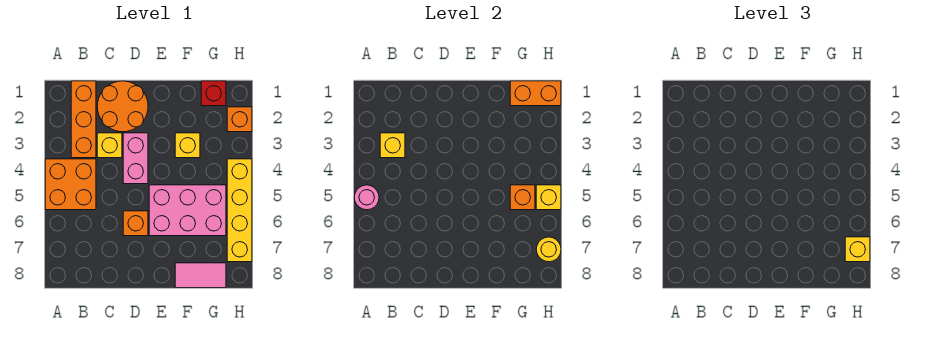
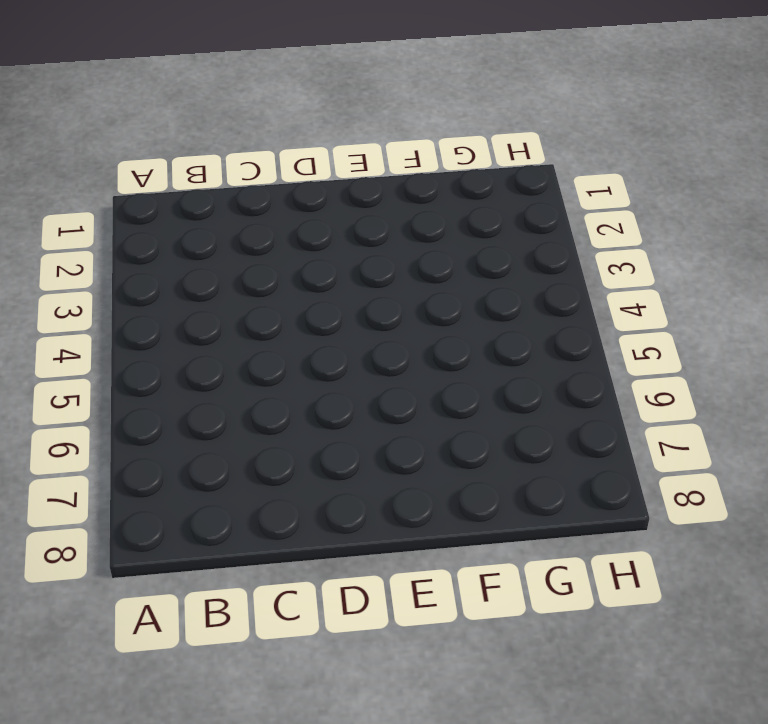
none -> orange 2x2 brick [45,159,96,210]
none -> orange 1x3 brick [71,81,96,158]
none -> orange 2x2 round brick [97,81,148,132]

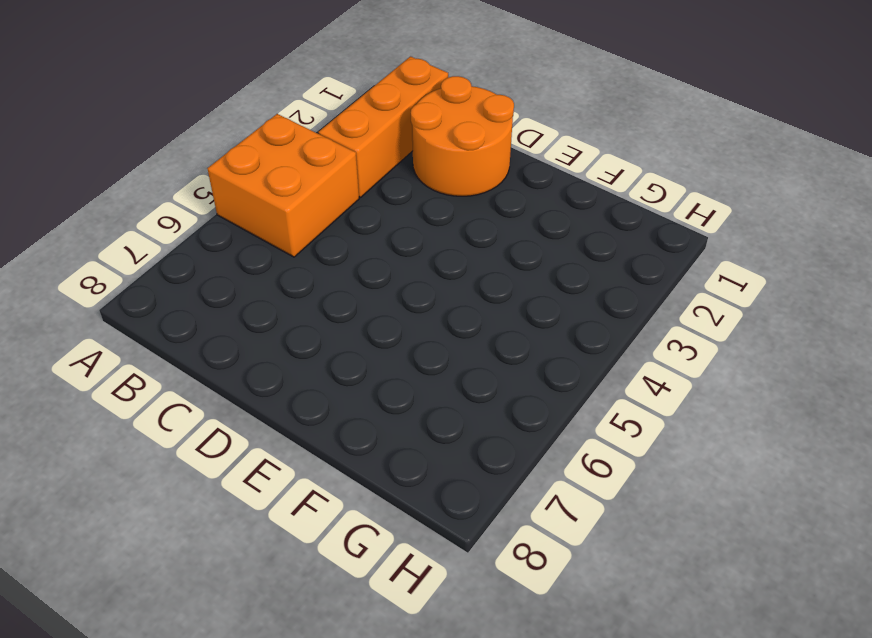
none -> yellow 1x1 brick [97,133,122,158]
none -> pink 1x2 brick [123,133,148,184]
none -> orange 1x1 brick [123,211,148,236]

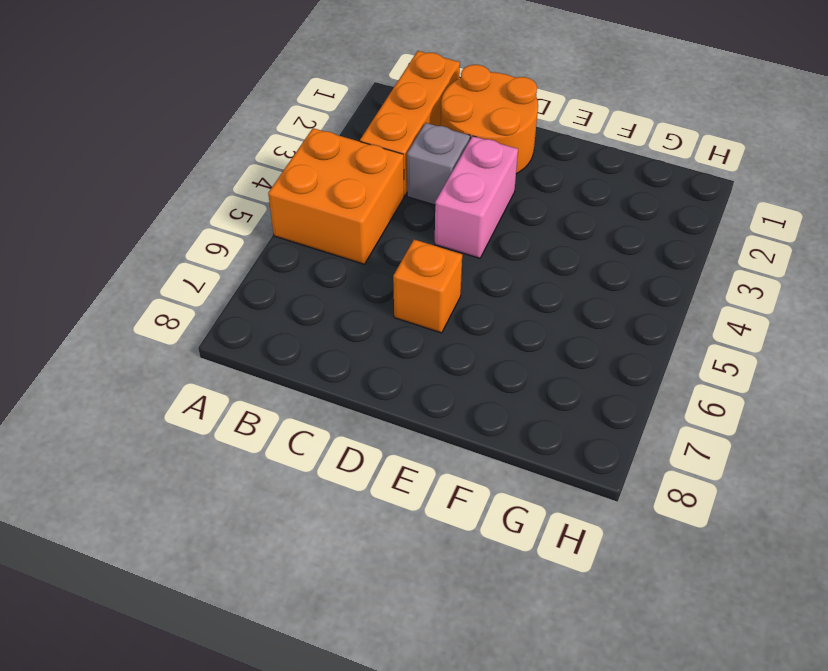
grey 1x1 brick [407,123,470,205] -> yellow 1x1 brick [97,133,122,158]
none -> pink 2x3 brick [149,185,226,236]
none -> yellow 1x1 brick [175,133,200,158]
none -> pink 1x2 tile [175,263,226,288]

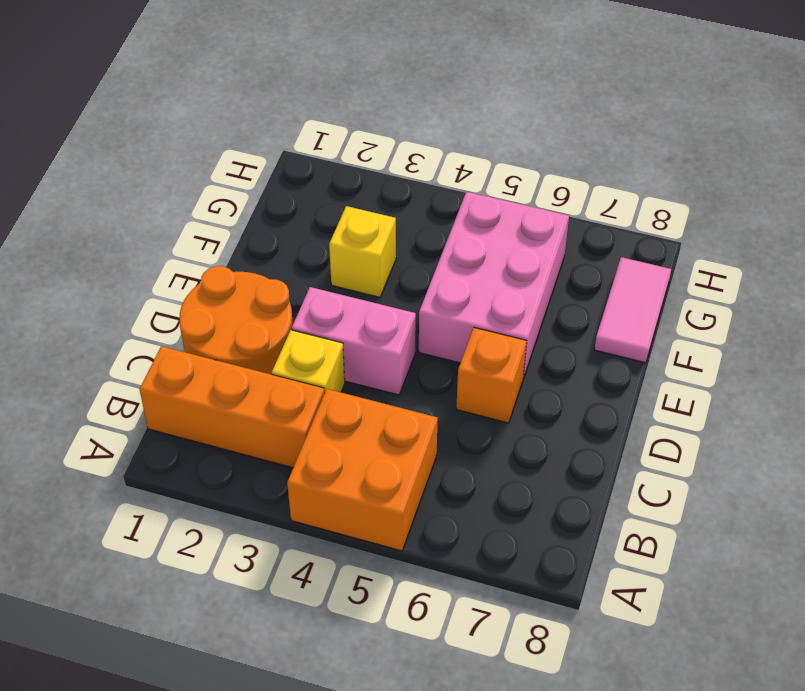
none -> red 1x1 brick [201,81,226,106]
none -> orange 1x1 brick [227,107,252,132]
none -> yellow 1x4 brick [227,159,252,262]

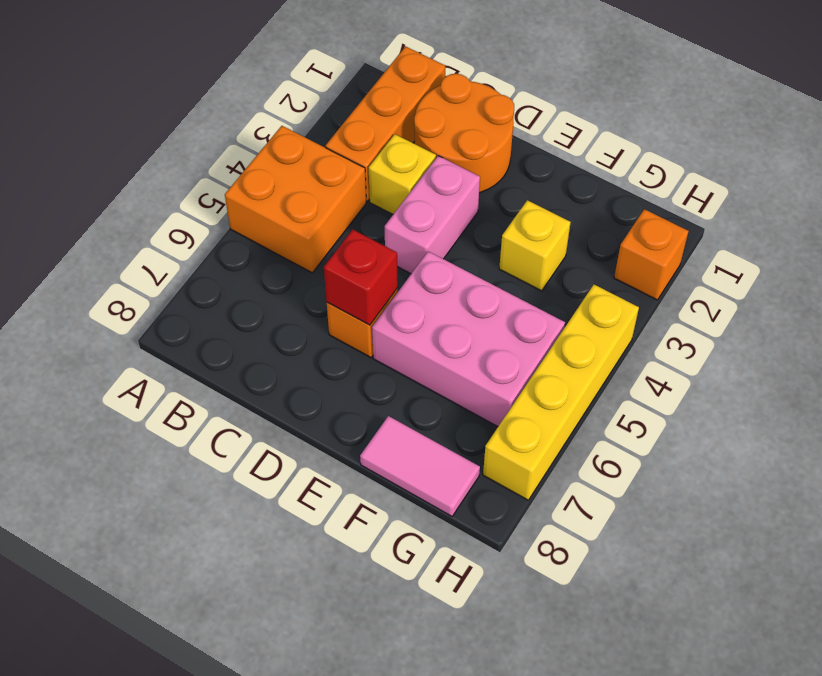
red 1x1 brick [324,229,398,325] -> red 1x1 brick moved to [201,81,226,106]
none -> pink 1x1 round brick [354,185,379,210]
none -> yellow 1x1 brick [380,133,405,158]
none -> orange 1x2 brick [510,81,561,106]

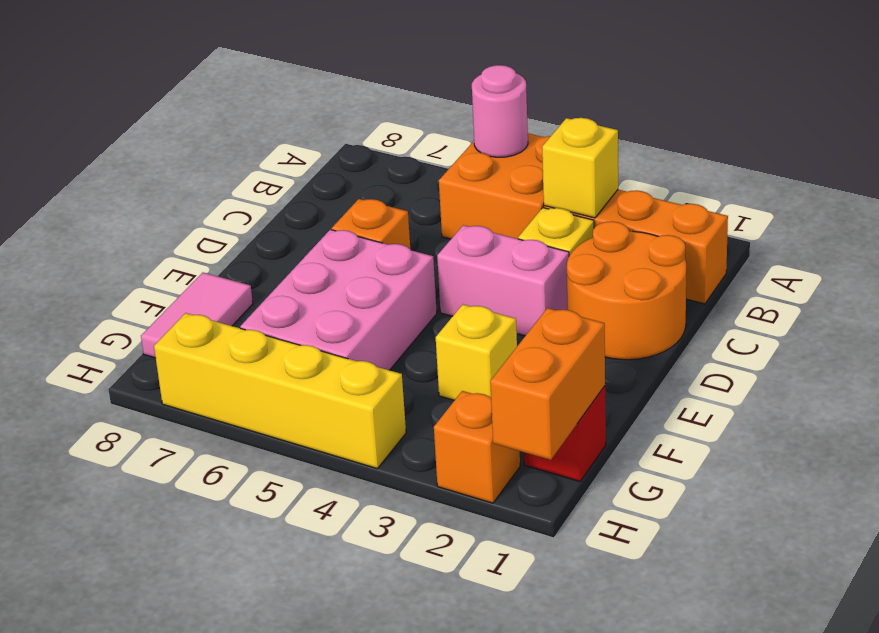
none -> orange 1x1 brick [510,185,535,210]
none -> yellow 1x1 brick [536,185,561,210]
none -> yellow 1x1 round brick [536,237,561,262]

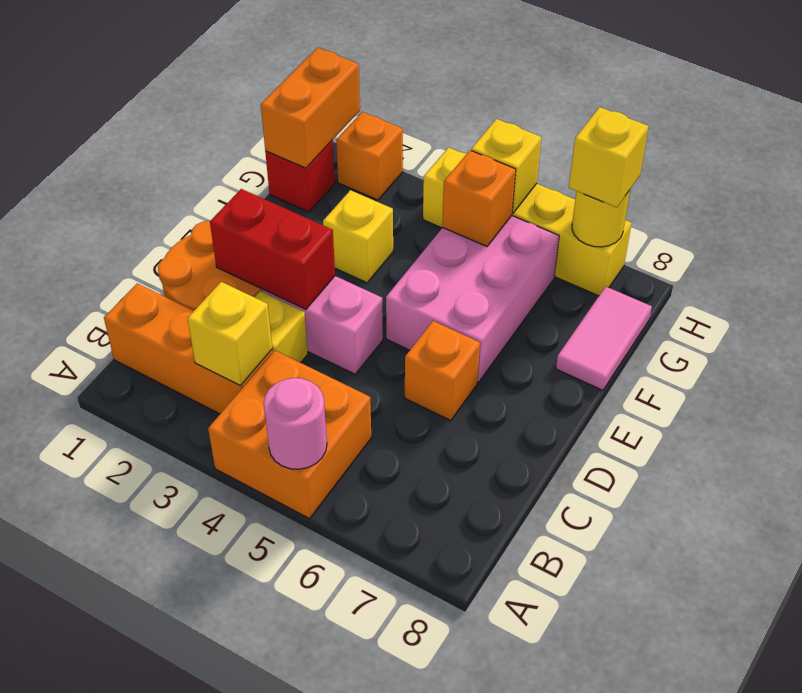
red 1x2 brick [210,189,335,310] -> none

